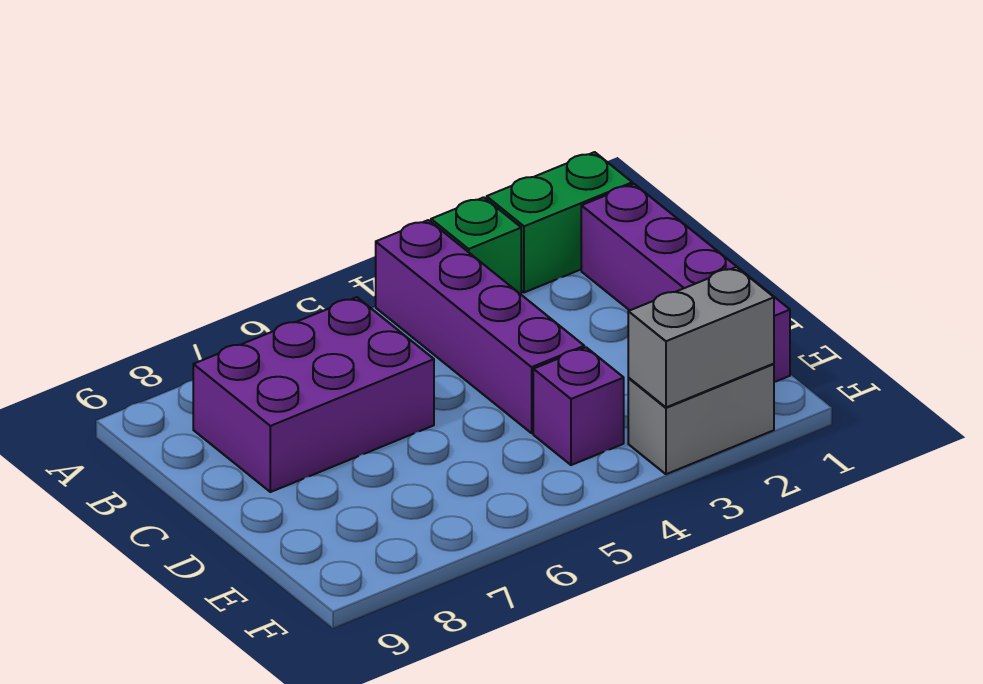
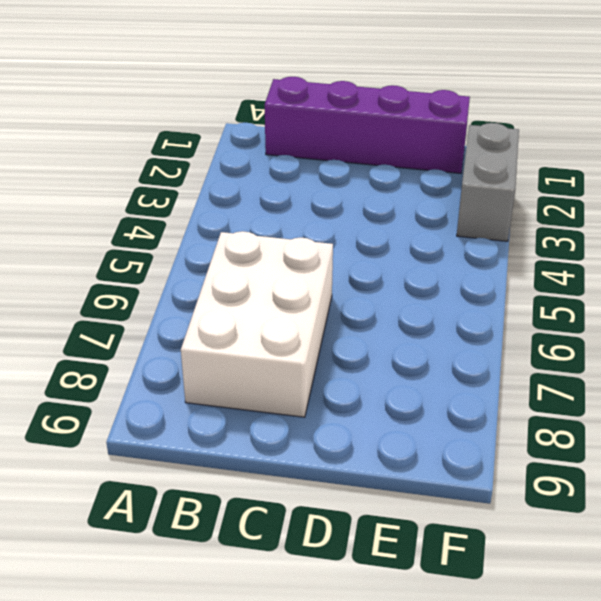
white 2x3 brick [181,231,333,417] -> purple 2x3 brick [193,297,434,492]
none -> green 1x2 brick [487,152,632,292]
none -> green 1x1 brick [431,197,521,294]

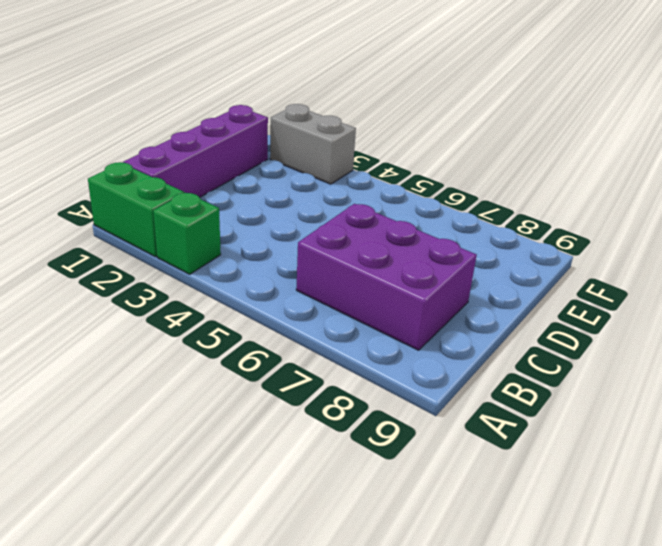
none -> purple 1x4 brick [376,220,584,433]
none -> purple 1x1 brick [533,347,624,465]

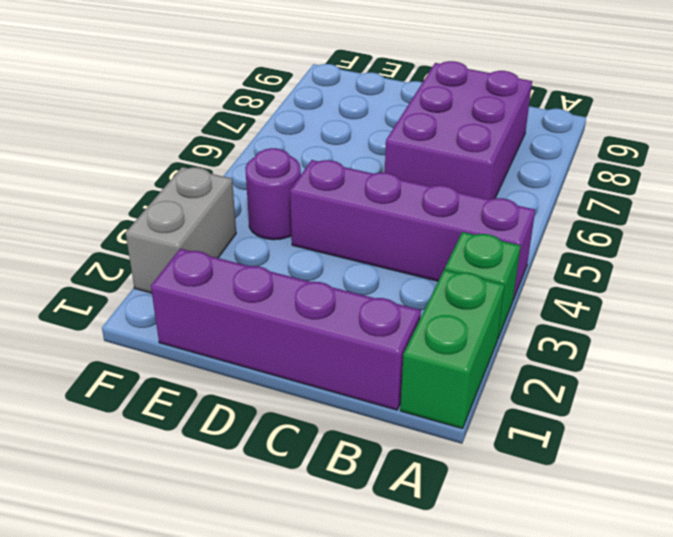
purple 1x1 round brick [245,148,301,240] -> purple 1x1 brick [533,347,624,465]
none -> grey 1x2 brick [628,267,774,407]

